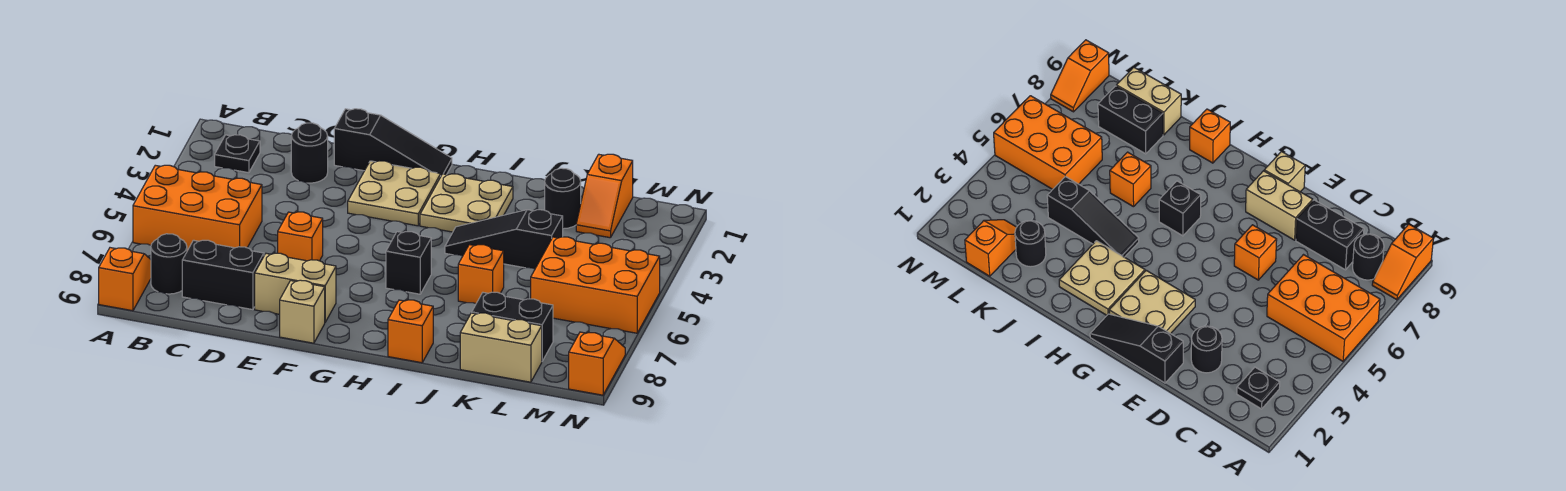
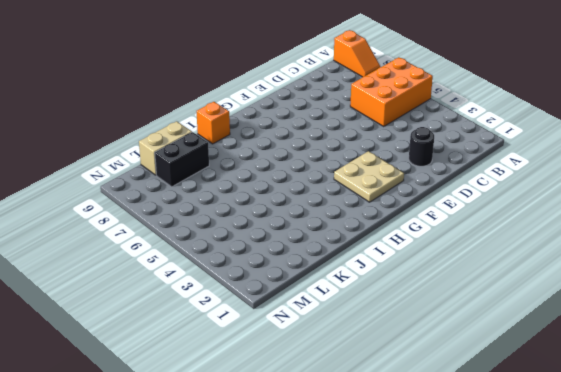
none -> black 1x1 plate [215,135,260,173]
none -> black 1x1 round brick [151,234,187,294]
none -> black 1x2 brick [182,240,264,310]

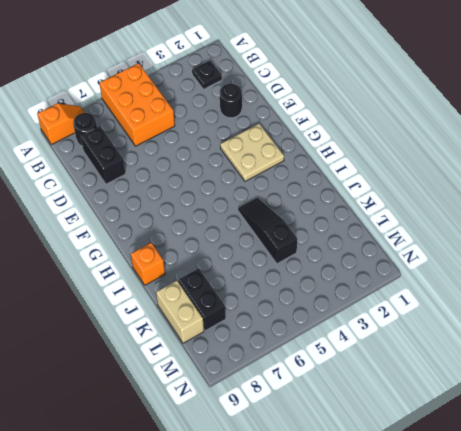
none -> black 1x3 slope [334,109,452,175]
none -> orange 1x1 brick [278,212,323,261]
none -> tan 1x2 brick [255,253,336,322]

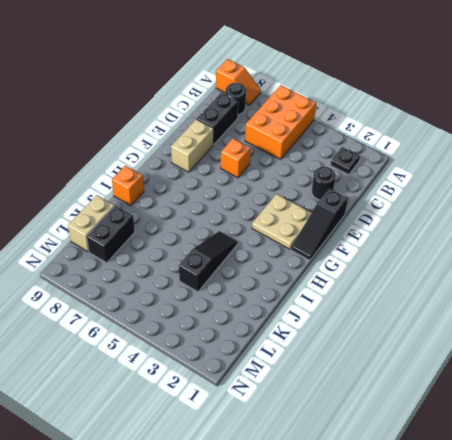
none -> tan 1x1 brick [280,280,325,343]
none -> tan 2x2 plate [420,174,513,232]
none -> black 1x1 brick [386,232,431,294]

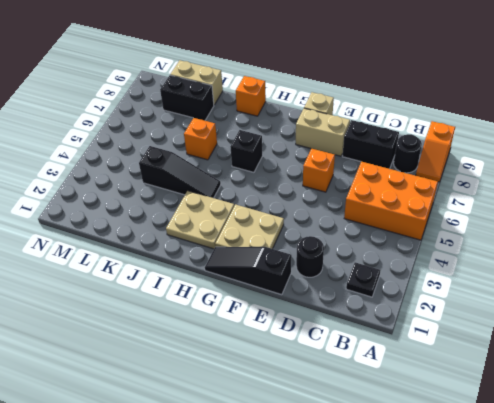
none -> black 1x1 round brick [545,168,581,229]
none -> orange 1x2 slope [576,154,633,238]
none -> orange 2x3 brick [531,237,660,333]

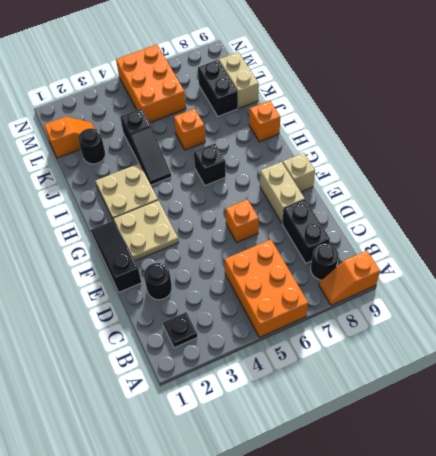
none -> orange 1x2 slope [569,332,625,395]

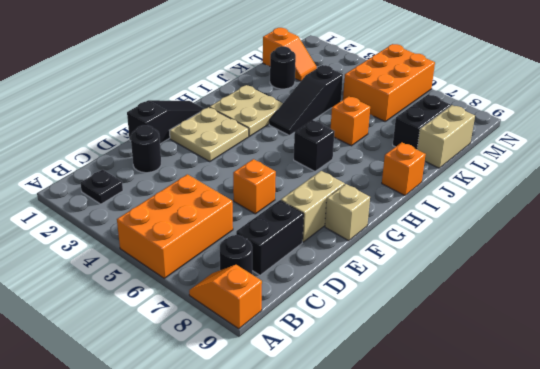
none -> orange 1x2 slope [569,332,625,395]

